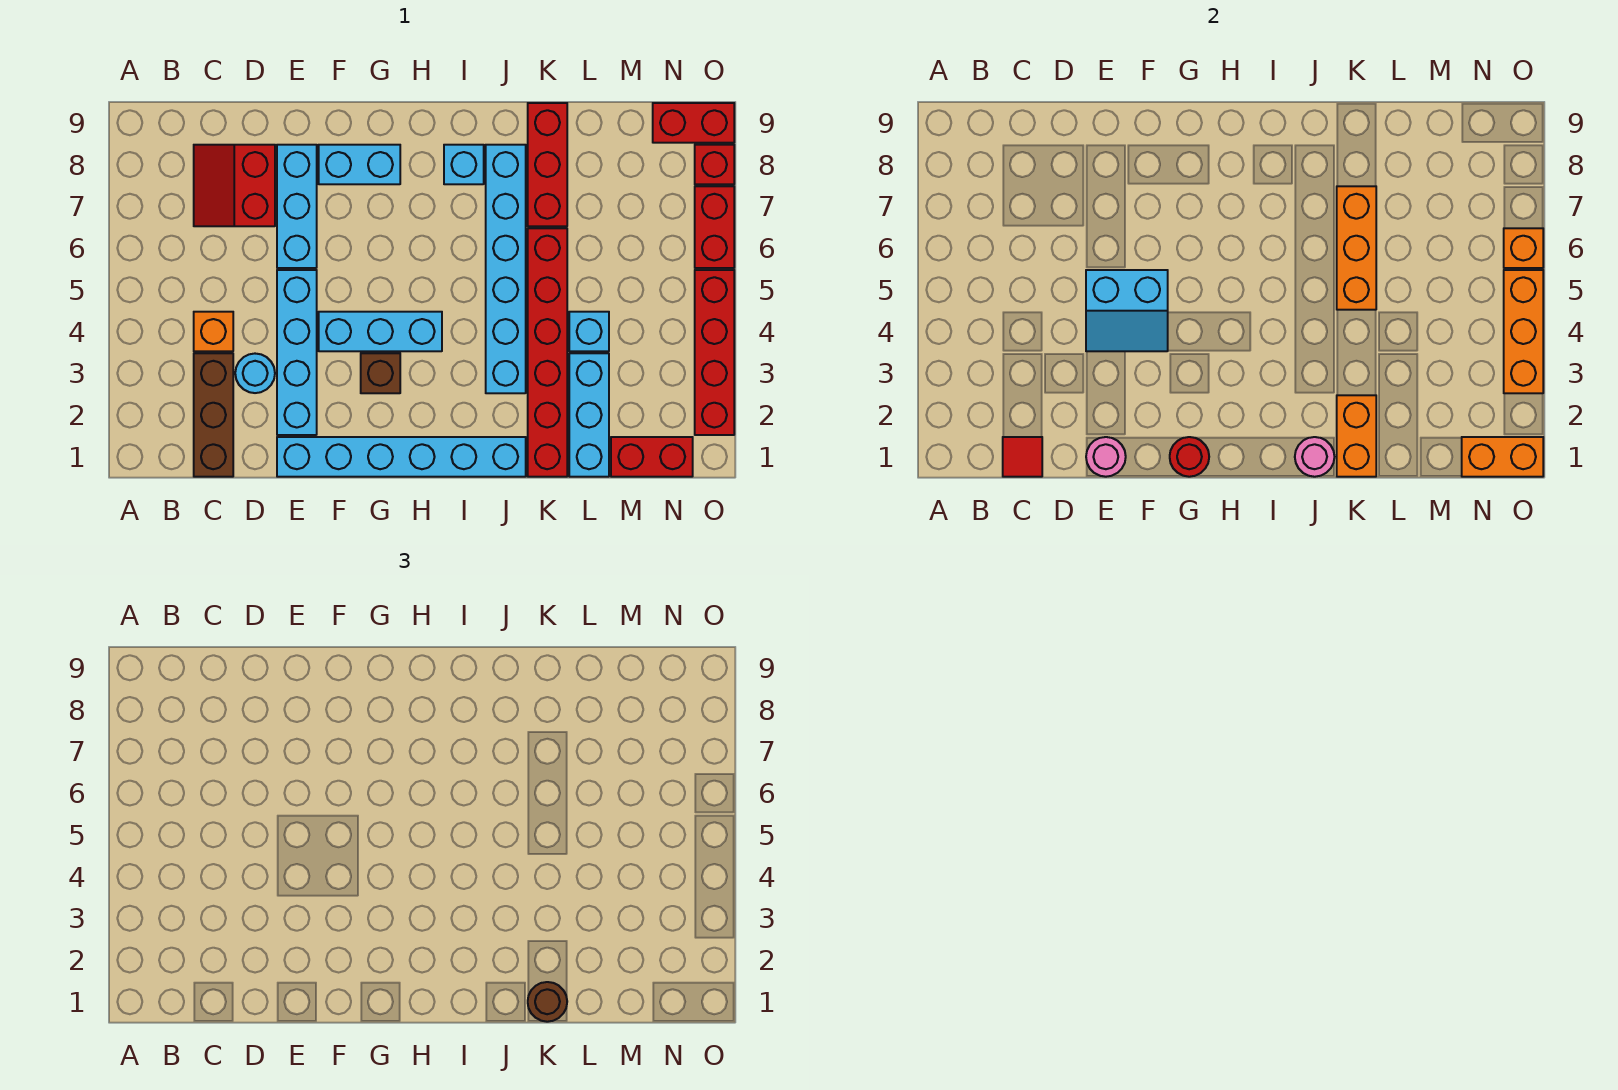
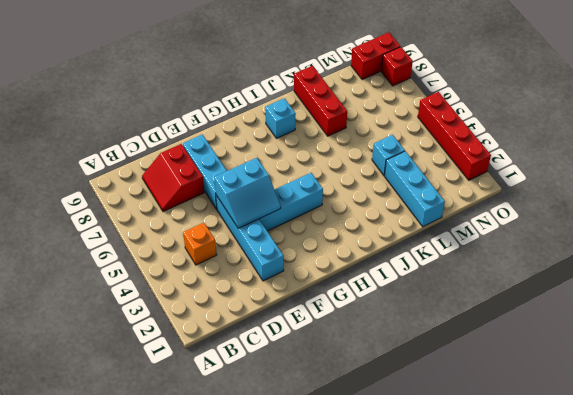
none -> brown 1x3 brick [194,353,233,477]
none -> cyan 1x1 round brick [235,354,275,393]
none -> cyan 1x6 brick [277,437,526,477]
none -> cyan 1x2 brick [319,145,400,184]

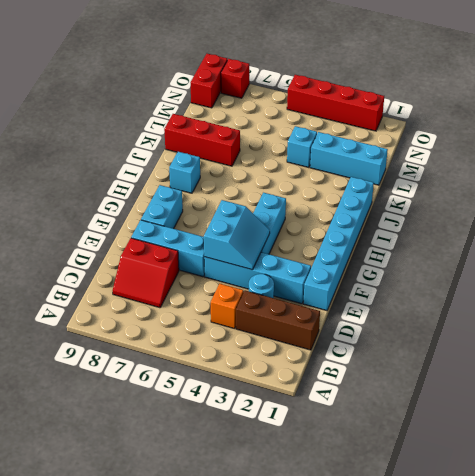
none -> brown 1x1 brick [361,353,400,393]
none -> cyan 1x6 brick [486,145,526,393]
none -> red 1x6 brick [528,228,567,477]
none -> red 1x2 brick [611,437,693,477]

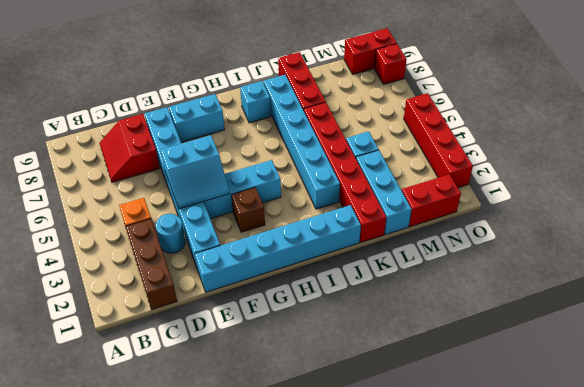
none -> red 1x2 brick [695,186,734,268]
none -> red 1x1 tile [1003,437,1042,477]
none -> pink 1x1 round brick [1086,437,1126,477]
none -> red 1x1 round brick [1170,437,1209,477]

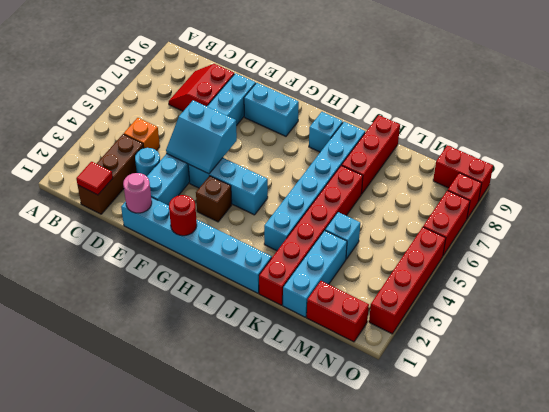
none -> pink 1x1 round brick [1295,437,1334,477]
none -> orange 1x2 brick [1337,395,1376,477]
none -> orange 1x3 brick [1337,186,1376,310]
none -> orange 1x2 brick [1462,437,1543,477]

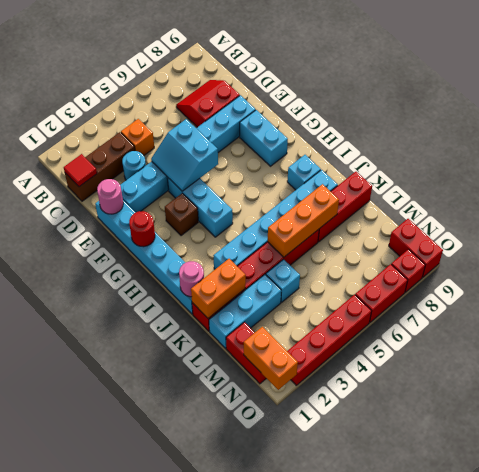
none -> orange 1x3 brick [1504,270,1543,393]
none -> orange 1x1 brick [1504,228,1543,268]
none -> brown 1x1 round brick [528,982,567,1022]

